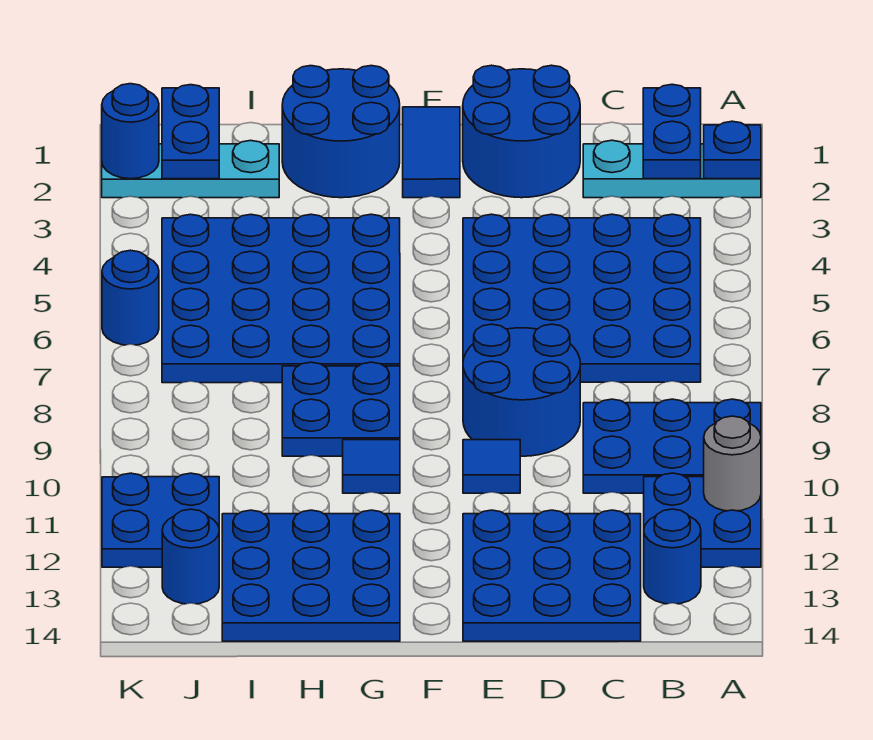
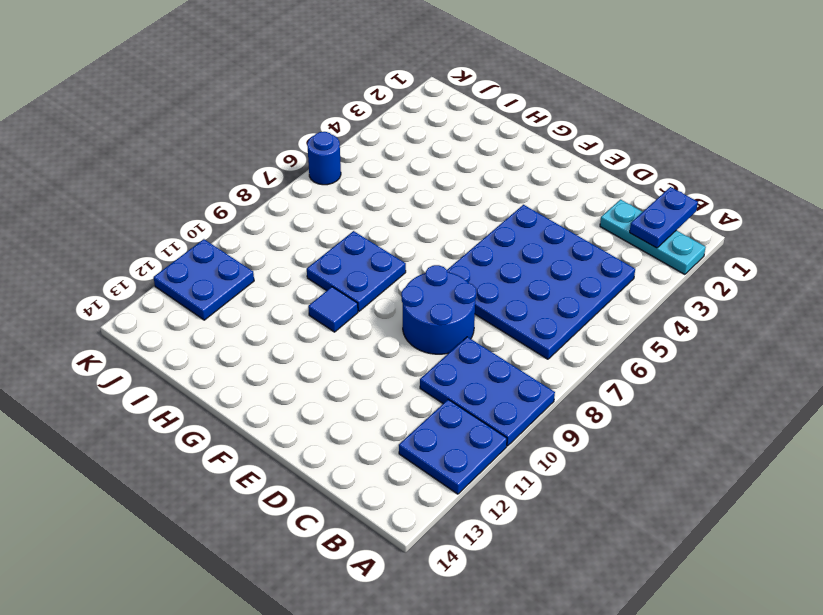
none -> blue 1x1 round brick [644,509,701,604]
none -> blue 3x3 plate [463,510,641,641]
none -> blue 2x2 round brick [463,65,580,198]

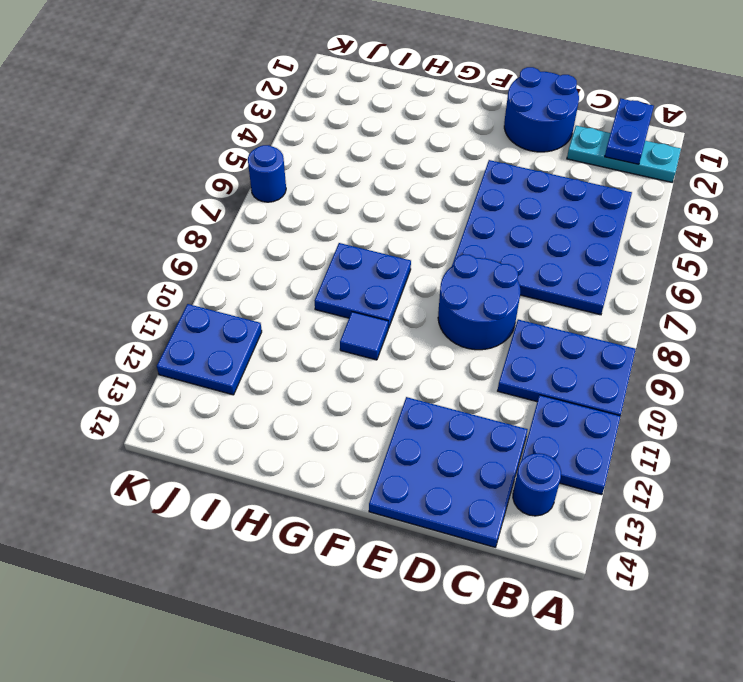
none -> blue 1x1 tile [463,440,520,493]
none -> blue 1x2 tile [403,107,460,198]
none -> blue 2x2 round brick [282,66,400,198]

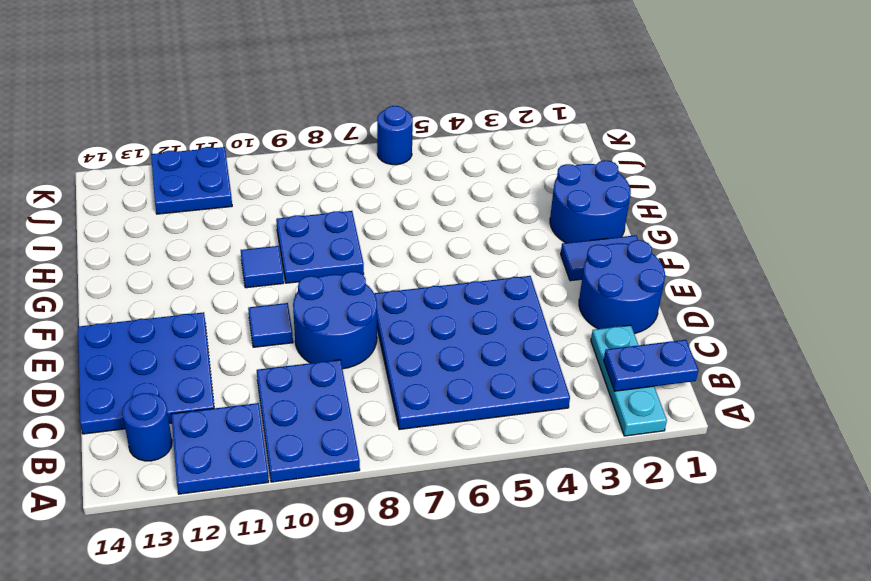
none -> blue 4x4 plate [162,214,400,383]
none -> blue 3x3 plate [222,510,400,641]
none -> cyan 1x3 plate [102,140,279,198]

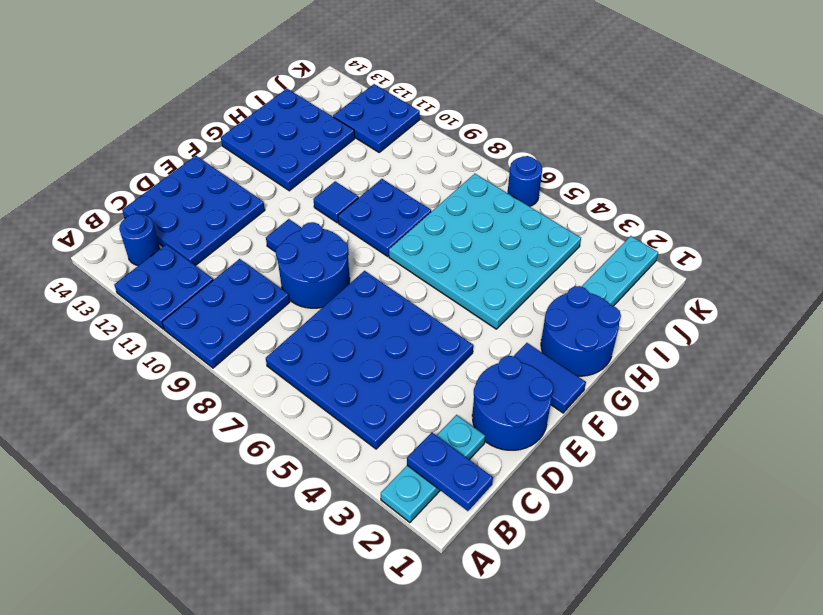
cyan 4x4 plate [389,174,581,329] -> blue 4x4 plate [162,214,400,383]
none -> blue 1x1 round brick [162,509,219,604]
none -> blue 1x1 plate [704,121,761,179]
none -> grey 1x1 round brick [704,416,761,511]

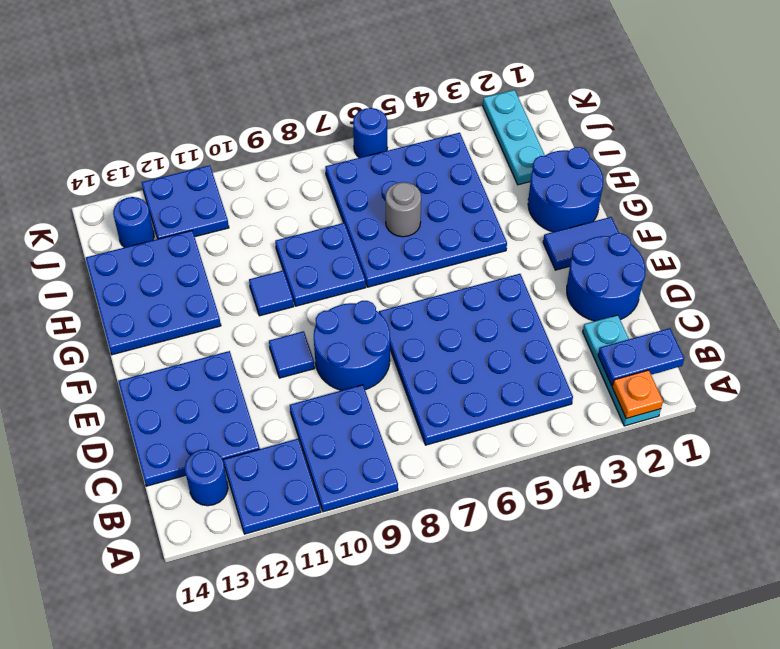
orange 1x1 plate [612,370,663,418] -> blue 1x1 plate [704,121,761,179]
grey 1x1 round brick [385,182,421,237] -> grey 1x1 round brick moved to [704,416,761,511]
none -> blue 1x2 plate [162,85,219,179]
none -> blue 1x1 round brick [102,84,159,179]

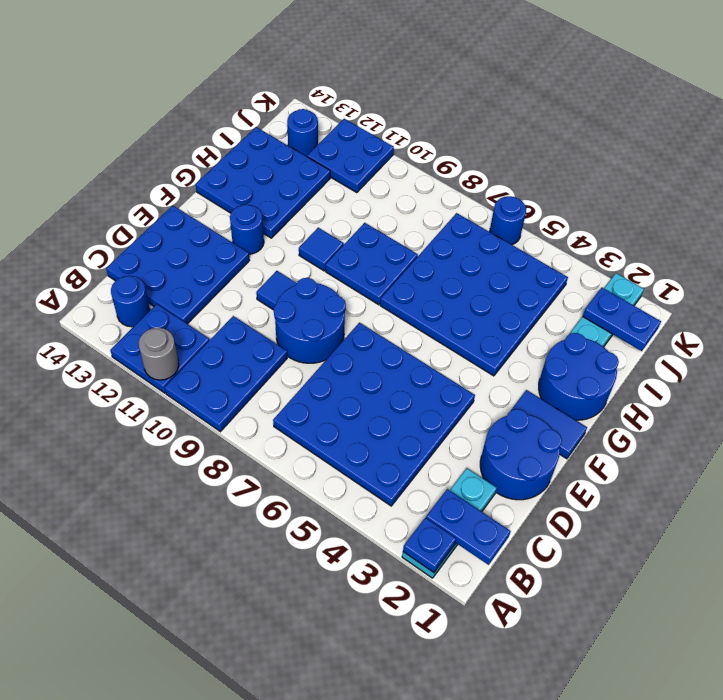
blue 1x1 round brick [230,205,264,254] -> blue 1x1 round brick moved to [102,84,159,179]

